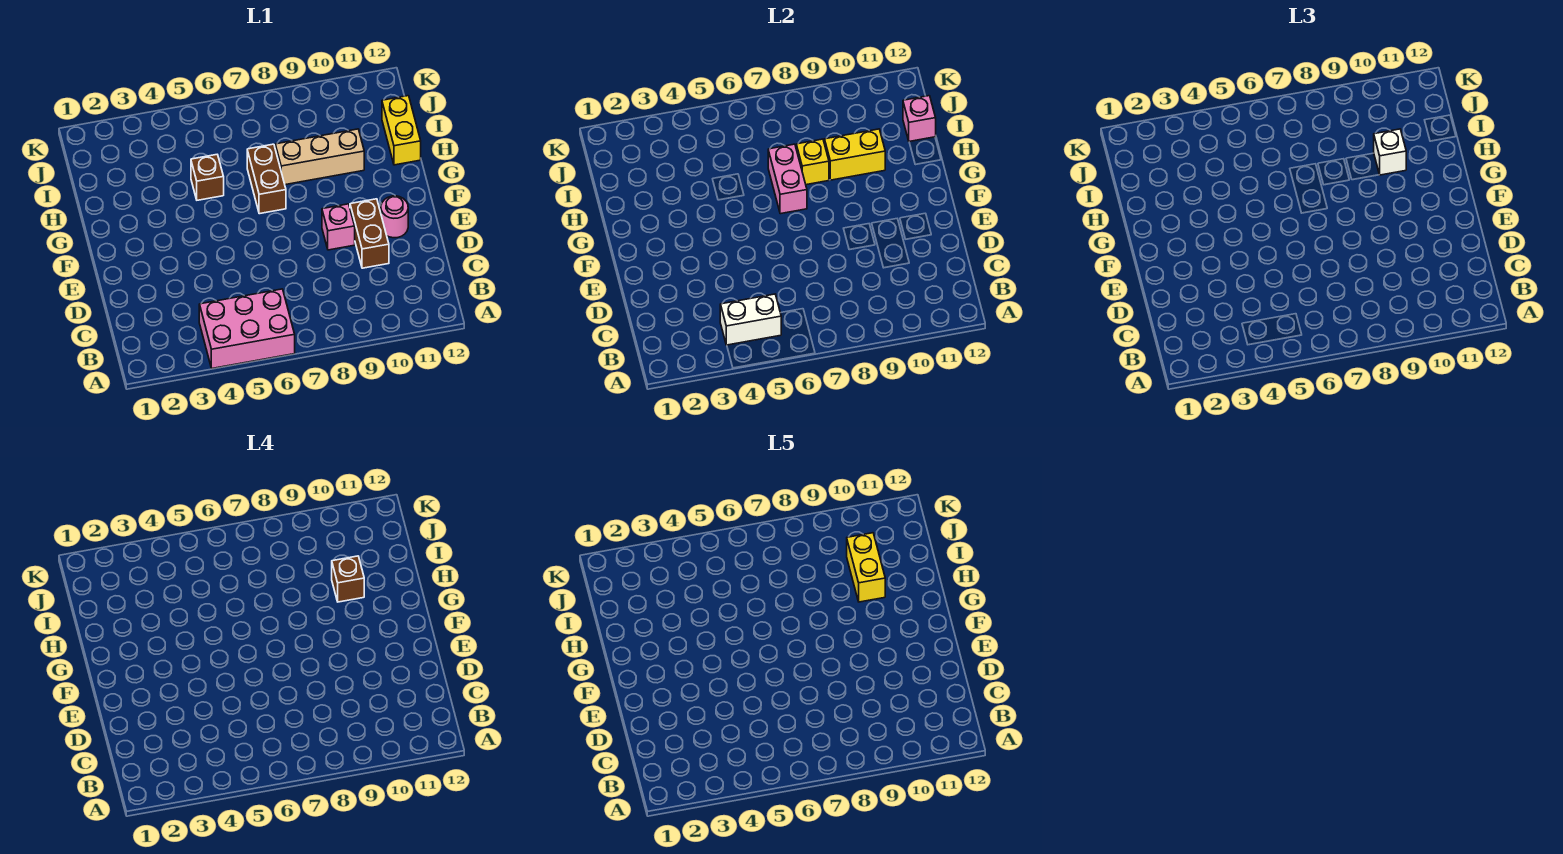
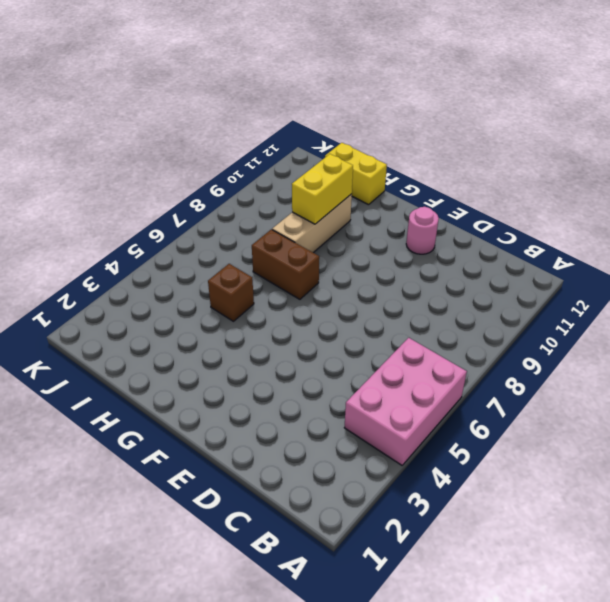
none -> brown 1x2 brick [350,199,389,268]
none -> pink 1x1 brick [322,204,355,250]
none -> white 1x2 brick [720,294,781,345]

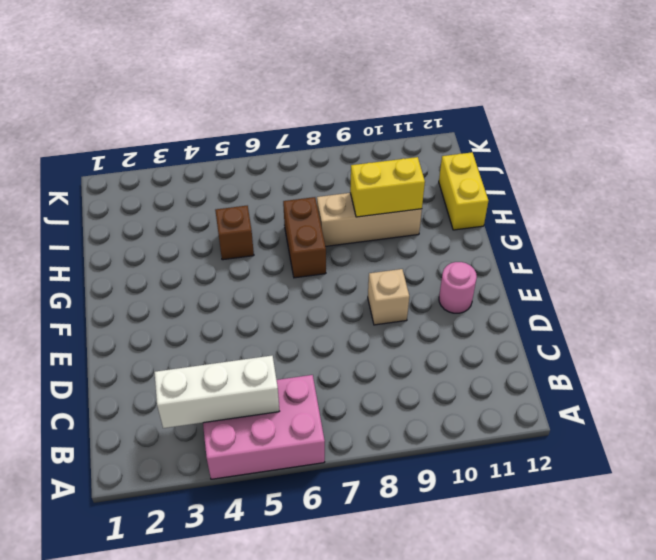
white 1x3 brick [154,356,279,428] -> white 1x2 brick [720,294,781,345]
tan 1x1 brick [368,269,409,325] -> pink 1x1 brick [322,204,355,250]
none -> brown 1x2 brick [350,199,389,268]
none -> pink 1x2 brick [768,144,807,214]
none -> yellow 1x1 brick [796,139,829,185]

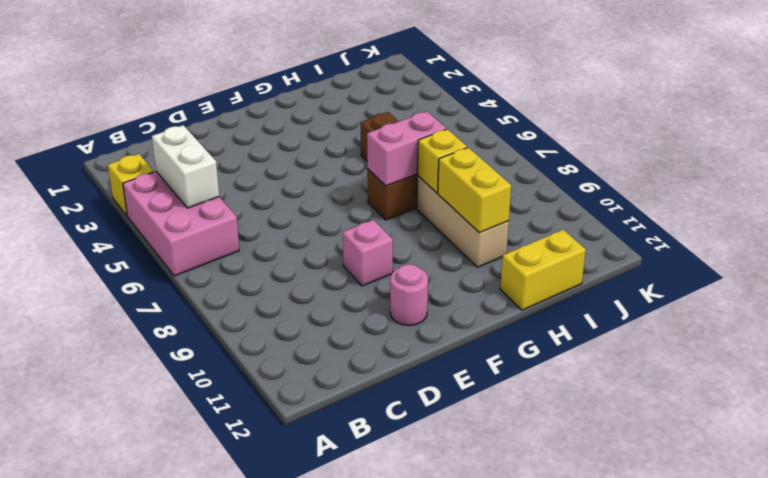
yellow 1x1 brick [108,154,154,216] -> none
none -> brown 1x2 brick [350,199,389,268]
none -> pink 1x1 brick [903,96,936,141]
none -> white 1x1 brick [1374,129,1406,175]

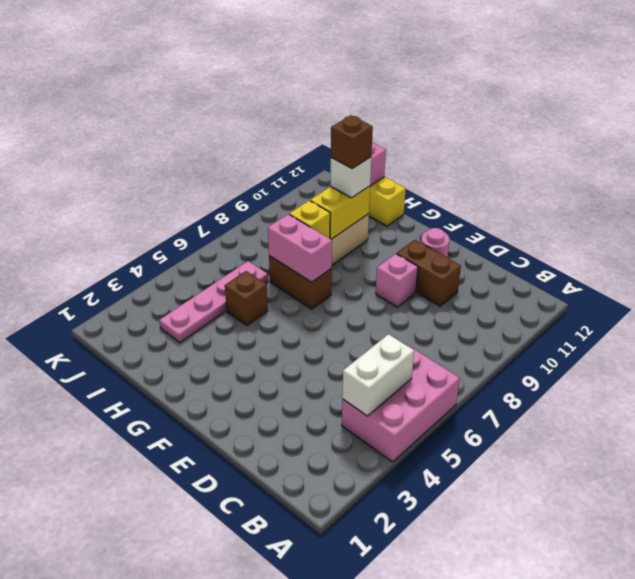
pink 1x4 plate [159,261,268,343] -> none
none -> yellow 1x2 brick [847,533,885,602]

